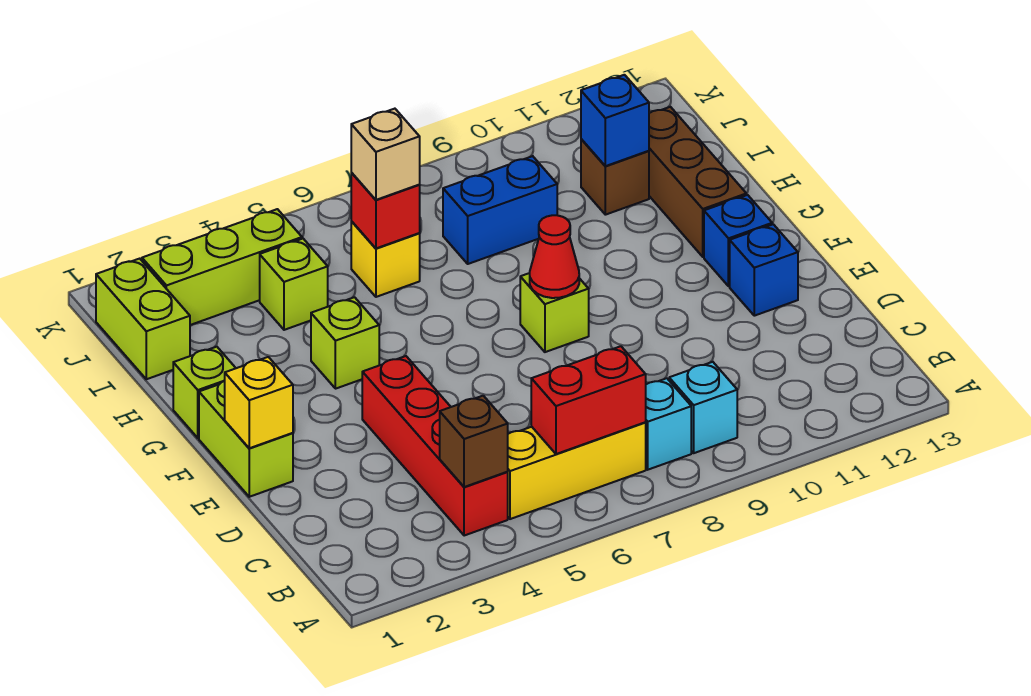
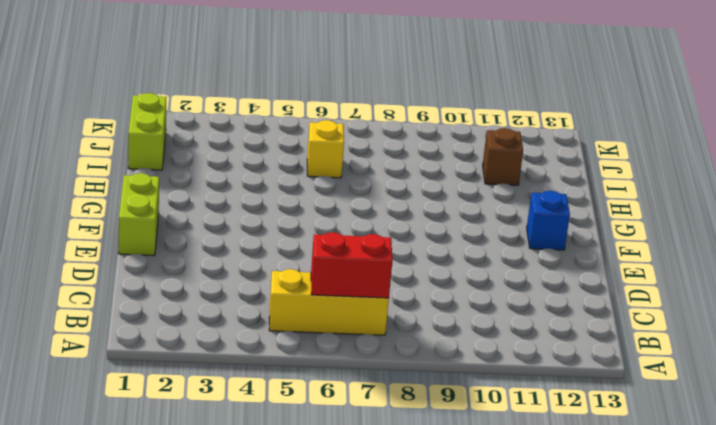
none -> red 1x4 brick [362,356,508,536]
none -> cyan 1x1 brick [645,378,691,470]
none -> cyan 1x1 brick [669,362,737,453]

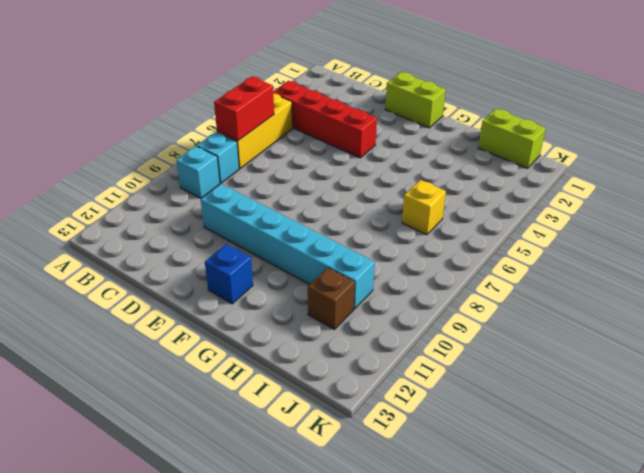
cyan 1x6 brick [201,184,375,309] -> none
none -> blue 1x1 brick [730,224,798,316]
none -> lime 1x1 brick [520,273,589,352]
none -> lime 1x1 brick [173,347,236,438]

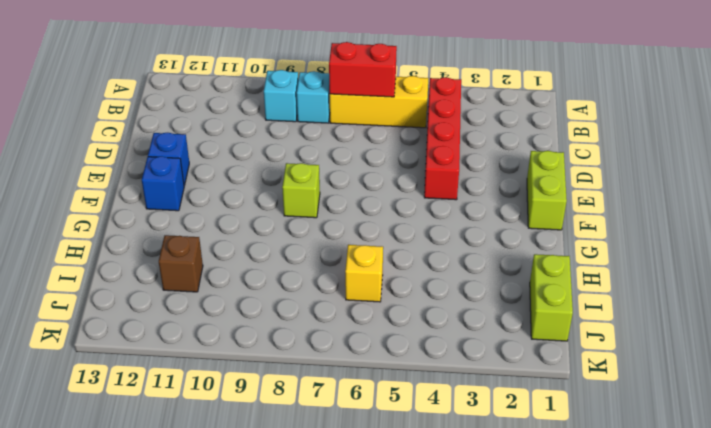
none -> lime 1x1 brick [173,347,236,438]
none -> lime 1x1 brick [311,297,379,389]
none -> brown 1x3 brick [649,107,746,257]

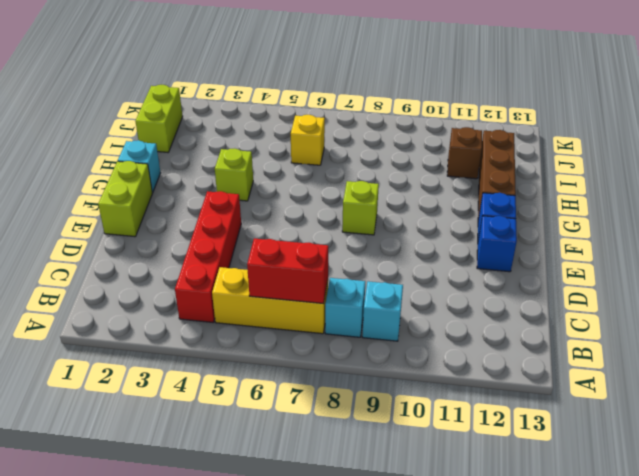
cyan 1x1 brick [118,140,160,193] -> lime 1x1 brick [173,347,236,438]
none -> lime 1x1 brick [260,239,328,330]
none -> blue 1x2 brick [443,156,557,264]
none -> lime 1x3 brick [142,209,302,325]

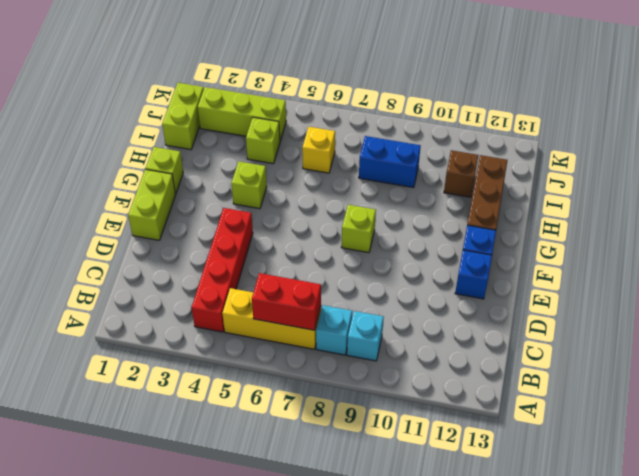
none -> brown 1x1 brick [440,396,508,487]
none -> yellow 1x1 brick [225,357,293,448]
none -> red 1x1 cone [530,215,579,298]

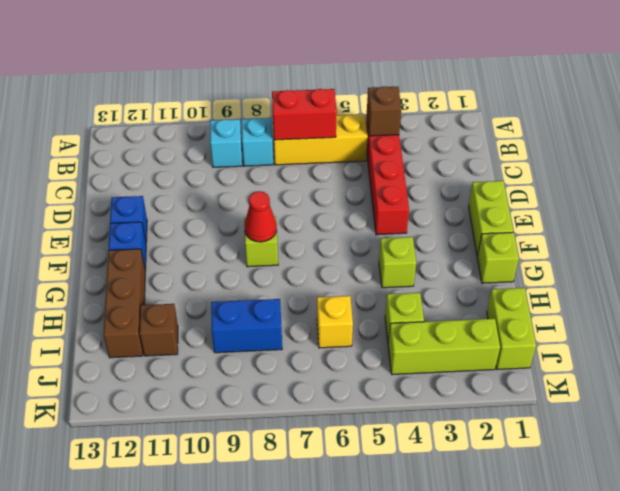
none -> yellow 1x1 brick [225,357,293,448]
none -> red 1x1 brick [351,173,420,248]
none -> blue 1x1 brick [581,75,649,166]

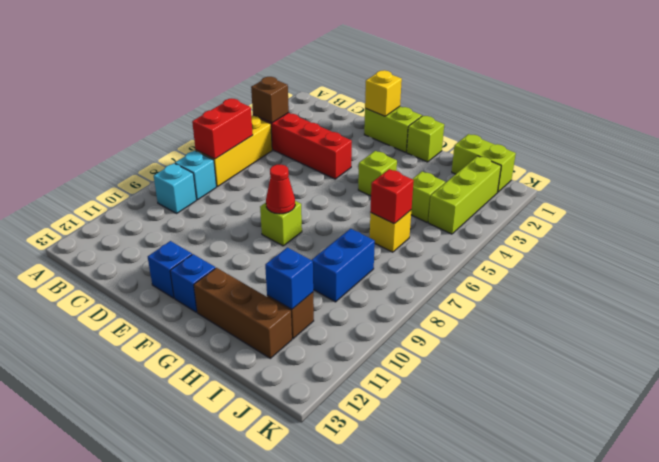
none -> tan 1x1 brick [351,109,420,200]

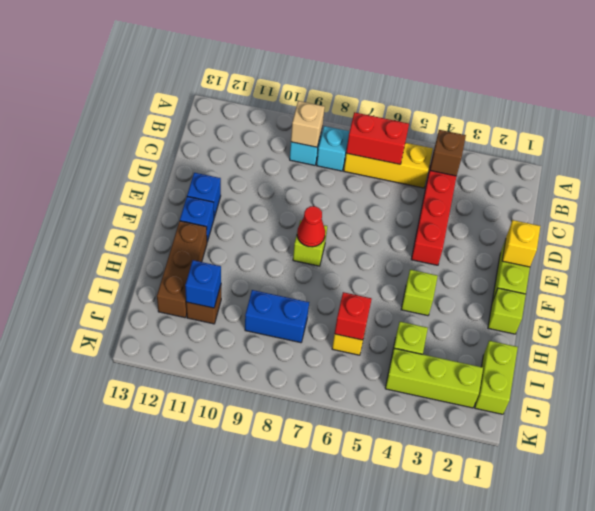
tan 1x1 brick [291,101,325,147] -> tan 1x1 brick moved to [351,109,420,200]

